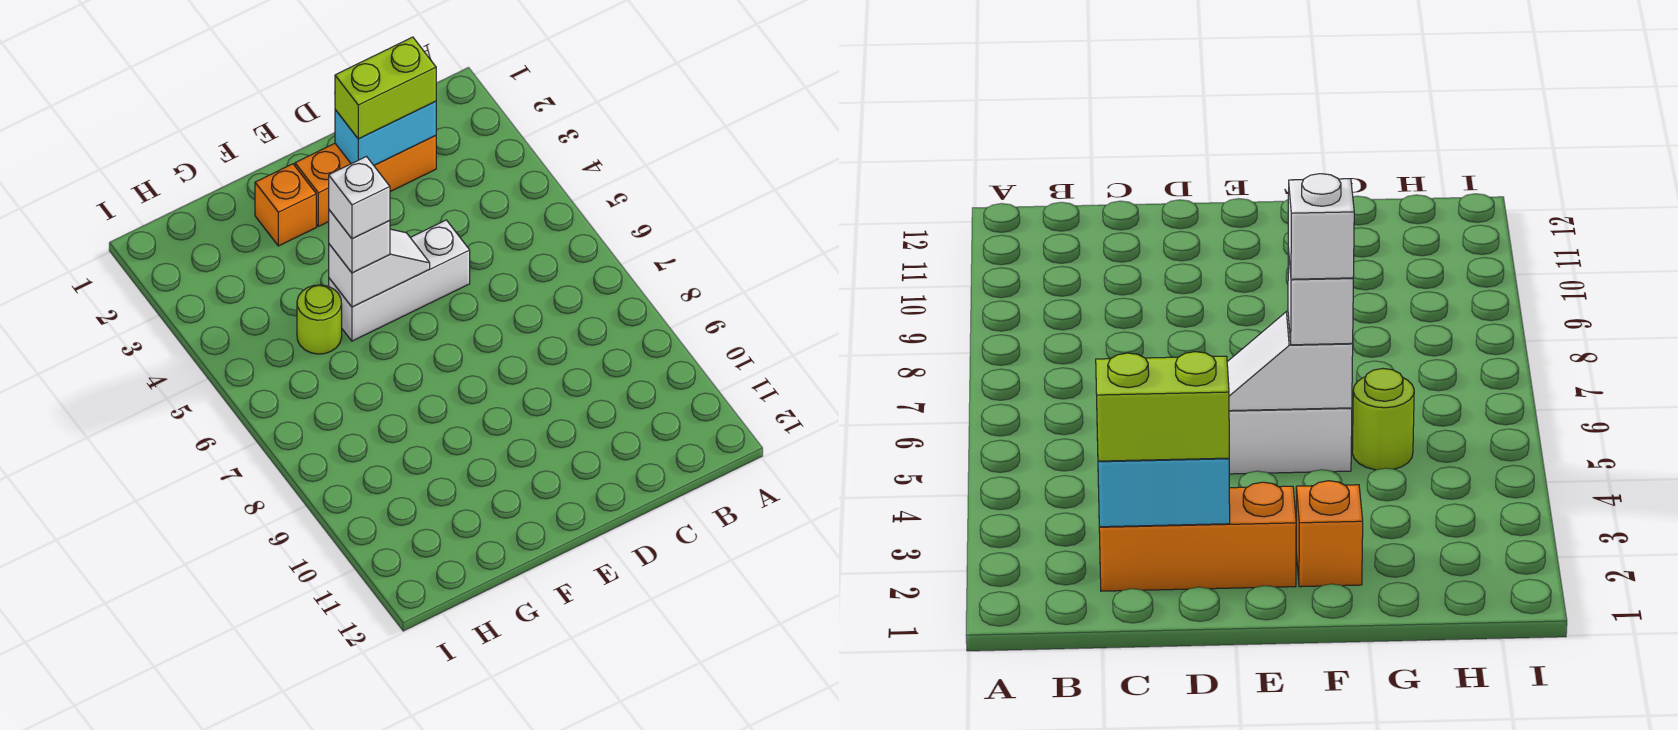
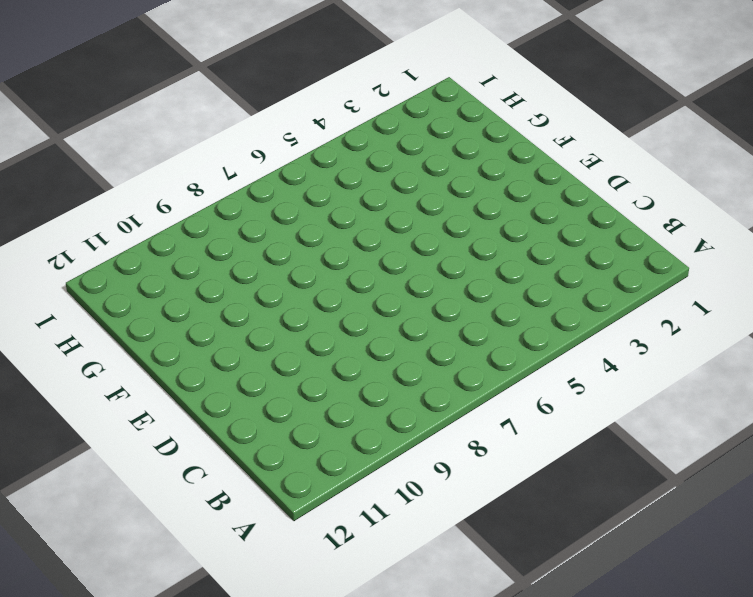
none -> orange 1x3 brick [295,136,436,226]
none -> white 1x3 brick [329,220,470,341]

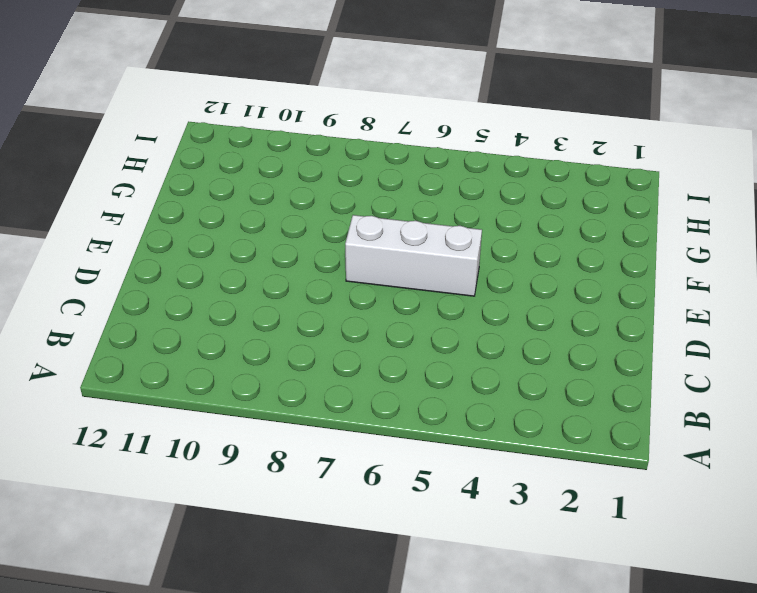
white 1x3 brick [345,215,482,296] -> white 1x3 brick turned to [329,220,470,341]
none -> orange 1x3 brick [295,136,436,226]
none -> orange 1x1 brick [255,164,316,246]

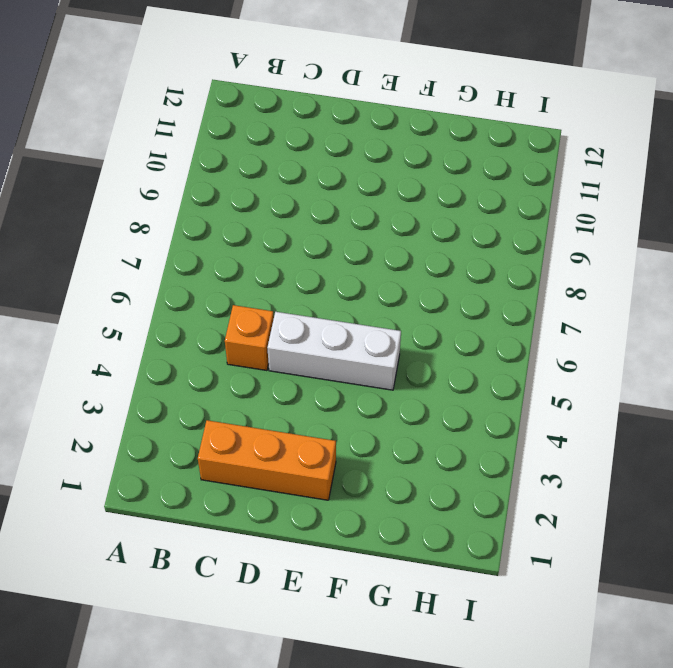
orange 1x1 brick [225,305,274,371] -> orange 1x1 brick moved to [255,164,316,246]
none -> lime 1x1 round brick [297,285,342,354]
none -> cyan 1x2 brick [335,101,436,165]

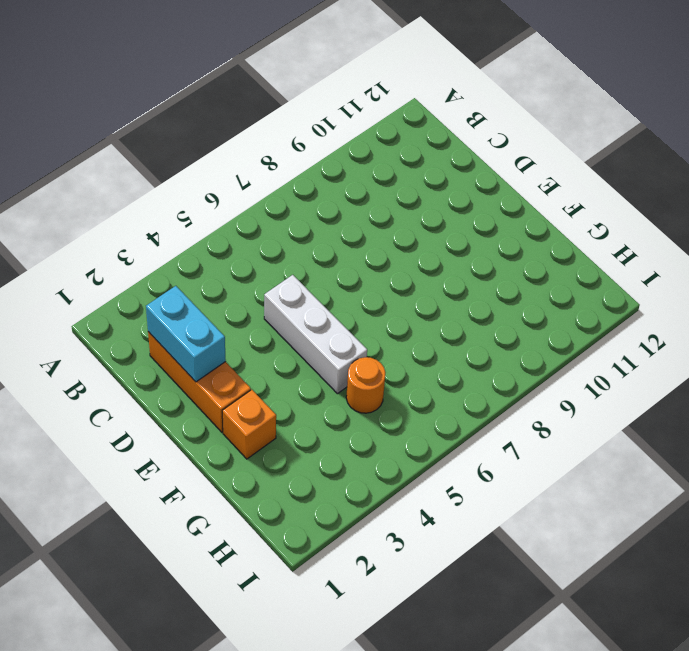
orange 1x1 round brick [346,357,385,413] -> lime 1x1 round brick [297,285,342,354]
none -> white 1x2 slope [329,229,430,307]
none -> lime 1x2 brick [335,37,436,139]

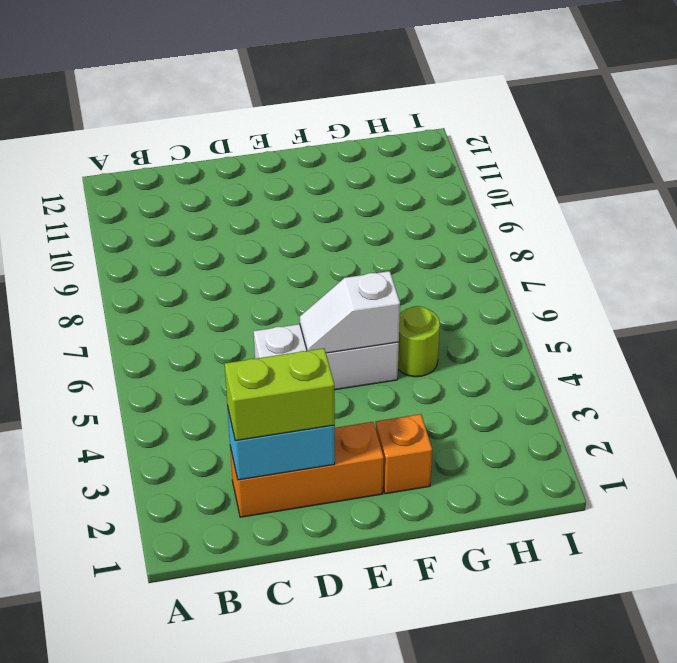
none -> white 1x1 brick [329,210,390,273]
none -> white 1x1 brick [329,157,390,239]

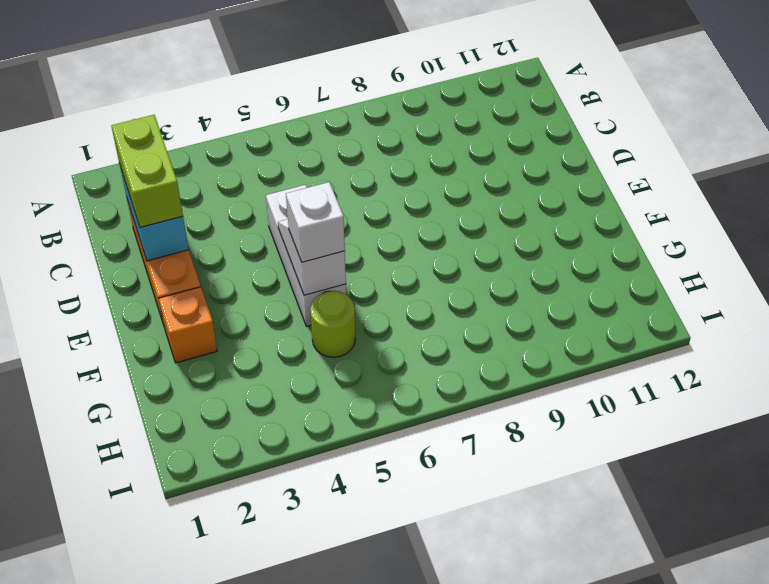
none -> white 1x1 brick [329,157,390,239]

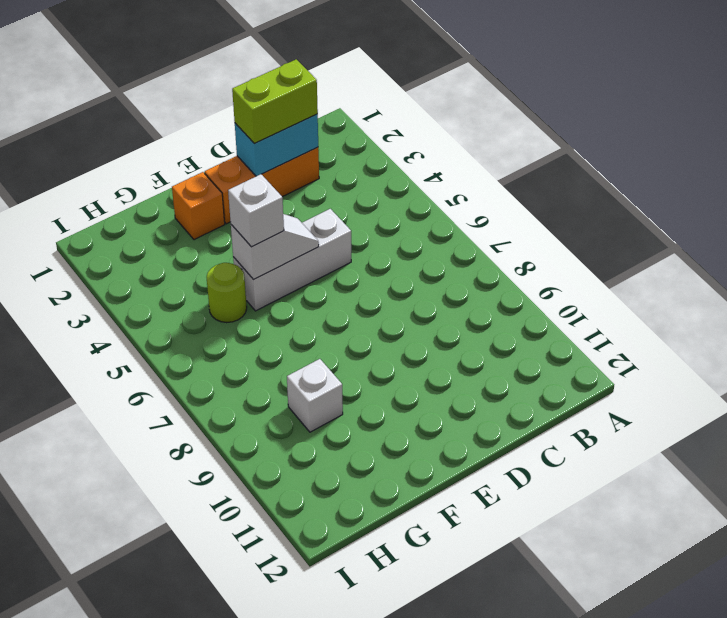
white 1x1 brick [287,359,343,432] -> white 1x1 brick moved to [329,157,390,239]

